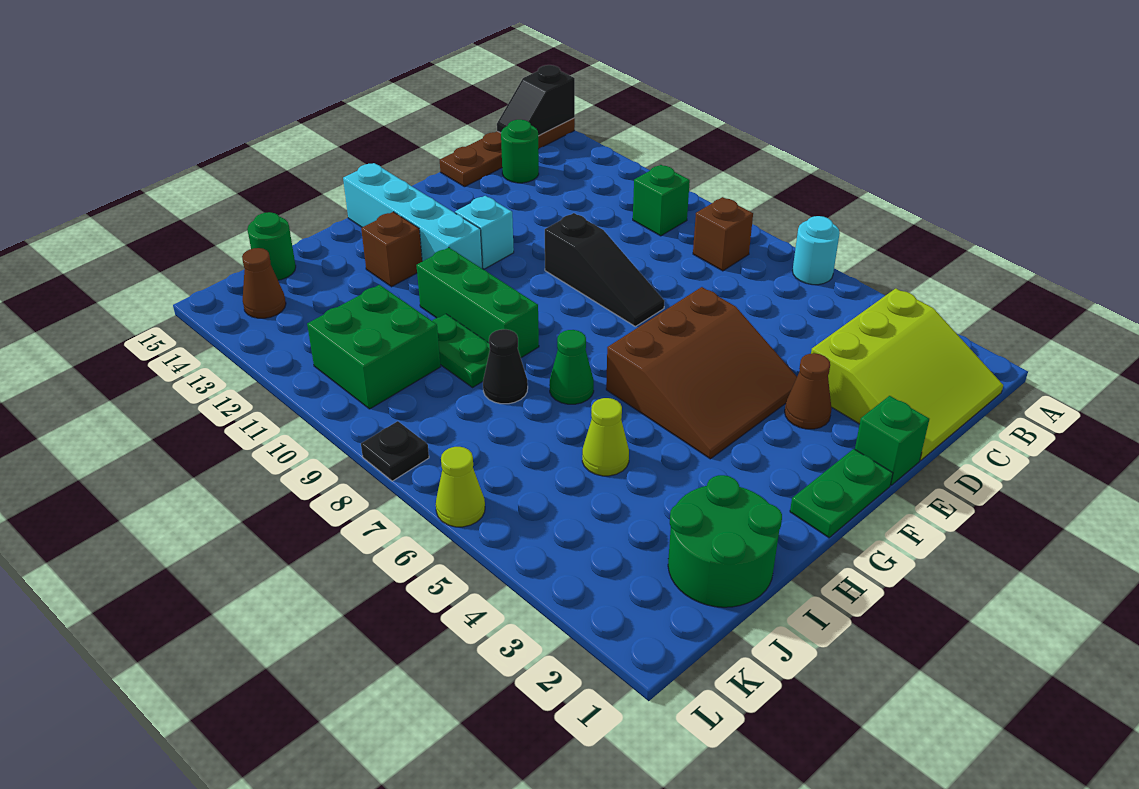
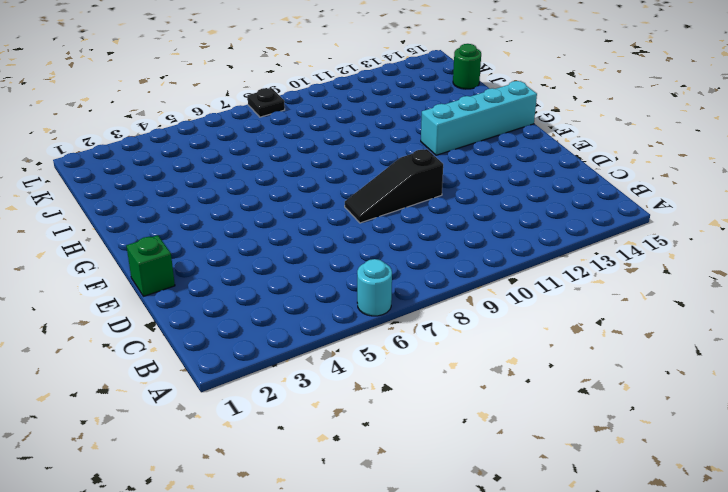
none -> brown 1x4 plate [440,118,575,187]
none -> lime 3x3 slope [811,288,1003,461]
none -> brown 1x1 brick [693,197,753,271]

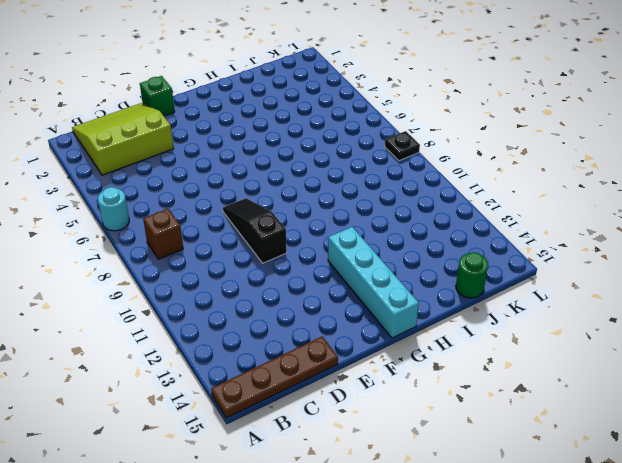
none -> green 1x1 brick [633,165,690,236]
none -> green 1x1 round brick [501,120,539,183]
none -> brown 1x1 cone [785,353,832,429]

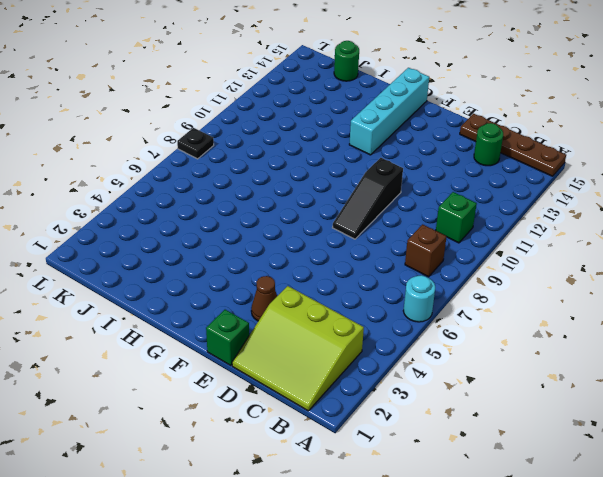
none -> brown 3x3 slope [606,287,797,459]
none -> green 1x2 plate [790,449,893,538]
none -> cyan 1x1 brick [455,196,514,269]

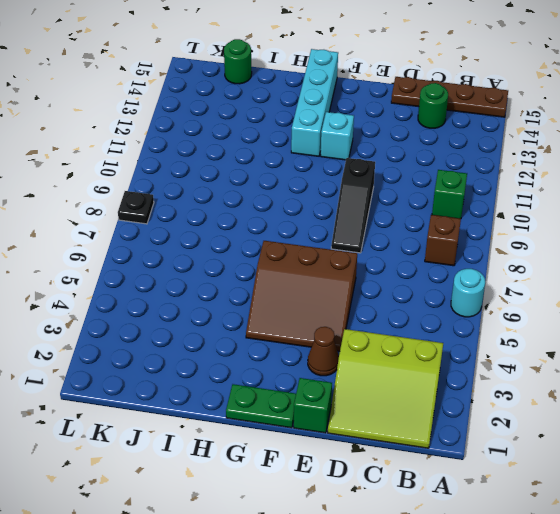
none -> green 1x1 cone [549,330,594,404]
none -> green 1x3 brick [416,248,539,358]
none -> brown 1x1 brick [361,212,422,287]

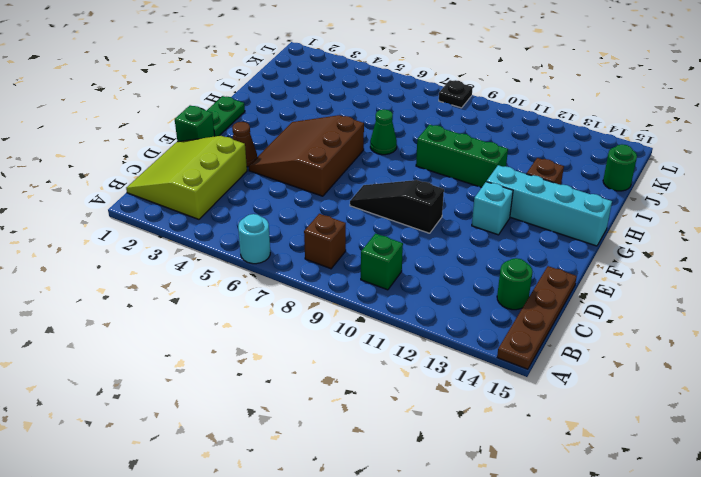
none -> green 2x2 round brick [668,475,782,607]
none -> lime 1x1 cone [582,398,629,476]
none -> black 1x1 cone [483,329,528,404]

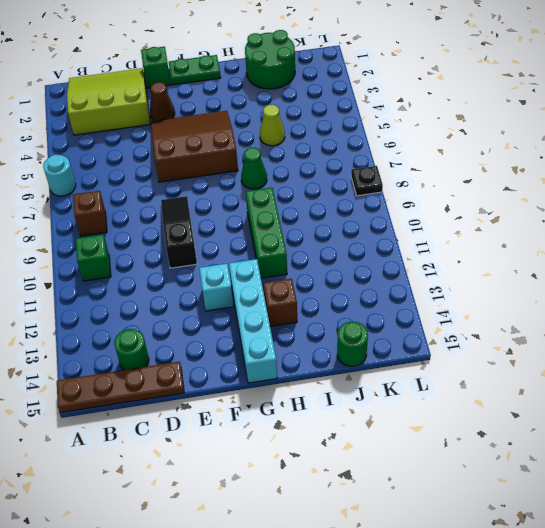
none -> black 1x1 cone [483,329,528,404]
none -> green 1x2 plate [432,314,490,387]
none -> green 2x2 brick [307,285,441,409]

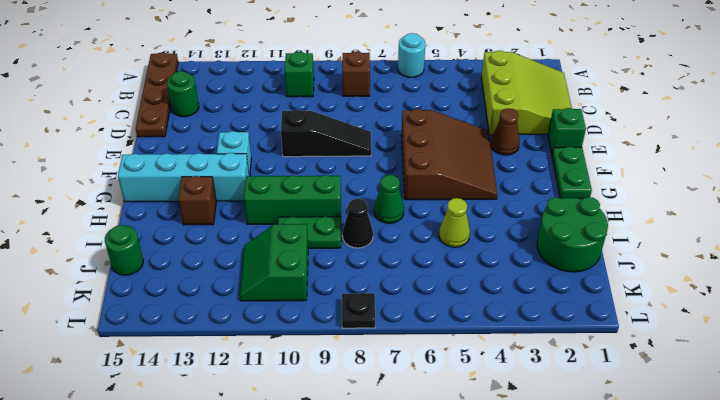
green 2x2 slope [240,224,308,301] -> green 2x2 brick [307,285,441,409]
none -> brown 1x1 cone [242,248,286,318]
none -> lime 1x1 cone [436,447,485,527]
none -> black 1x2 slope [497,65,575,136]

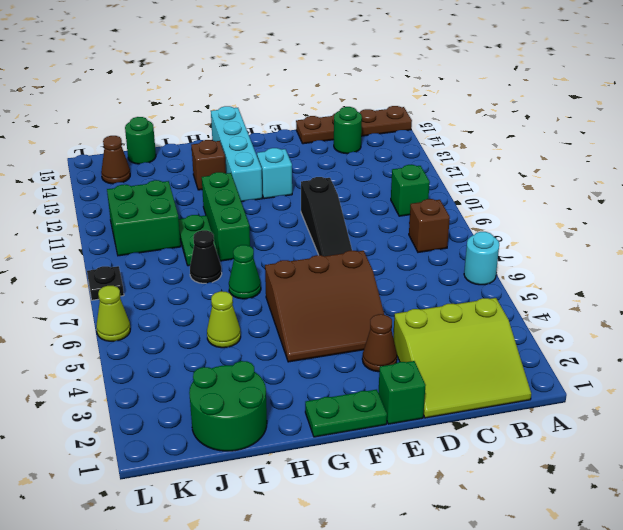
none -> black 1x2 slope [497,65,575,136]

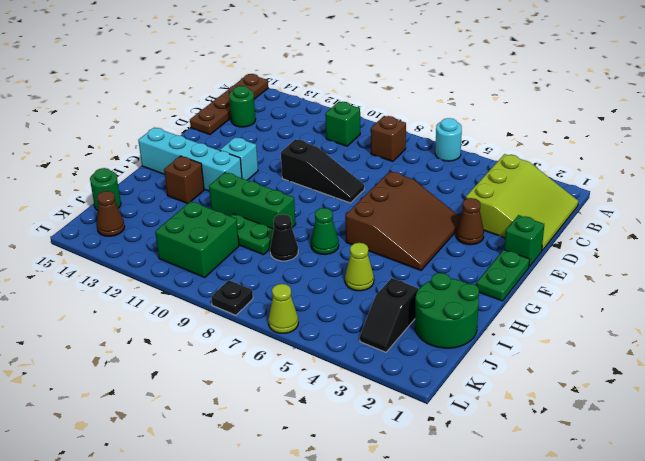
black 1x2 slope [360,278,418,352] -> black 1x2 slope moved to [497,65,575,136]

